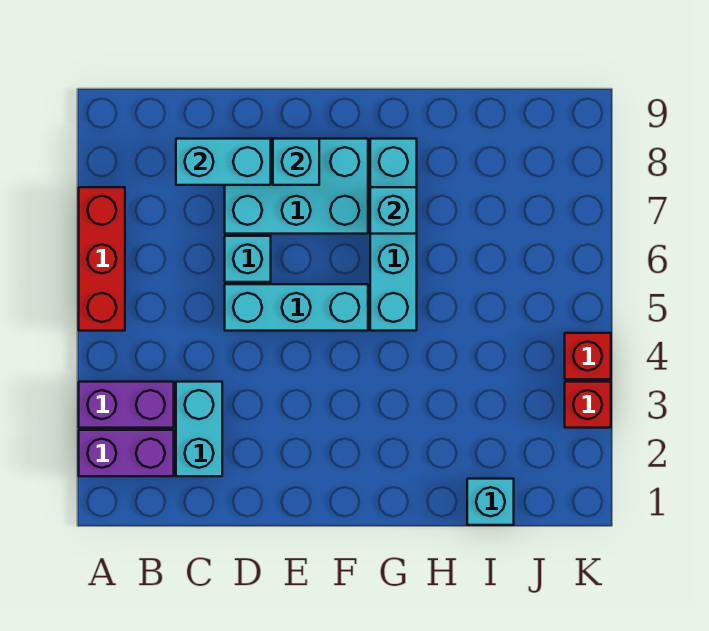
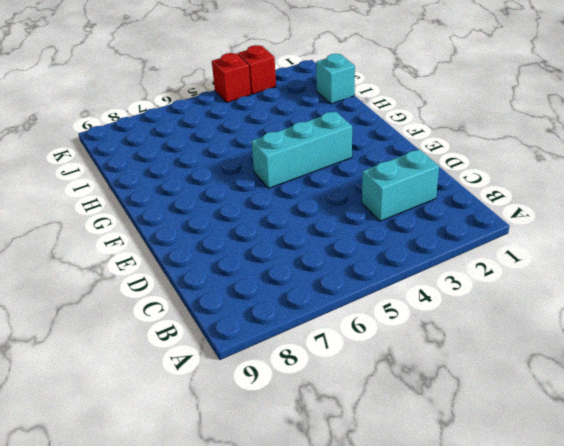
cyan 1x3 brick [251,112,352,188] -> cyan 1x3 brick turned to [225,284,368,331]
none -> purple 1x2 brick [79,430,174,476]
none -> purple 1x2 brick [79,382,174,428]
none -> red 1x3 brick [79,187,125,331]

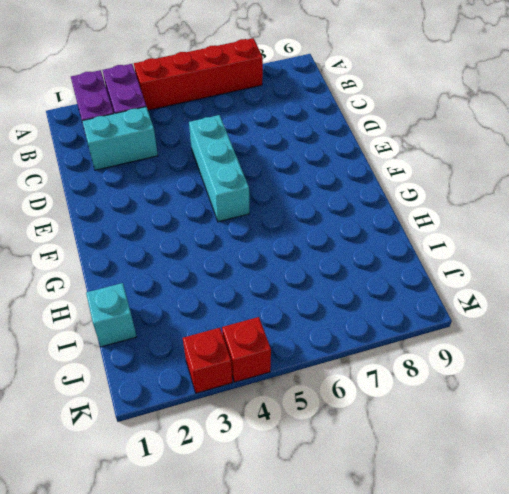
red 1x4 brick [134,38,263,110] -> red 1x3 brick [79,187,125,331]
none -> cyan 1x1 brick [225,236,271,282]
none -> cyan 2x3 brick [225,139,368,234]
none -> cyan 1x4 brick [370,139,417,331]

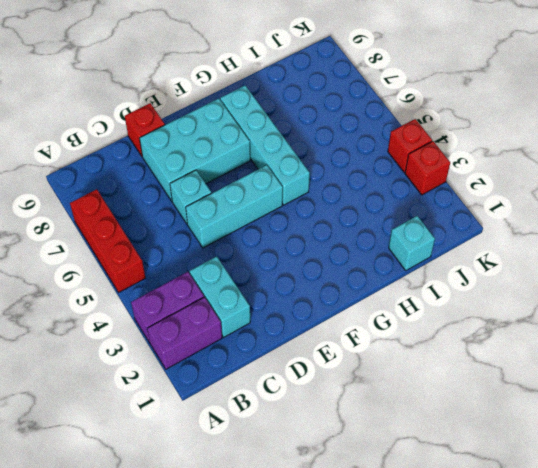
red 1x1 brick [125,103,165,156] -> none
none -> cyan 1x2 brick [176,139,271,185]
none -> cyan 1x1 brick [273,139,319,185]
none -> cyan 1x1 brick [370,187,417,234]

